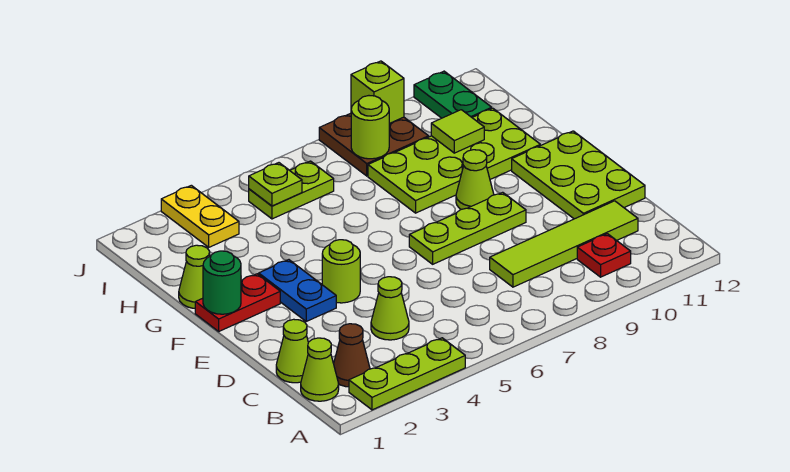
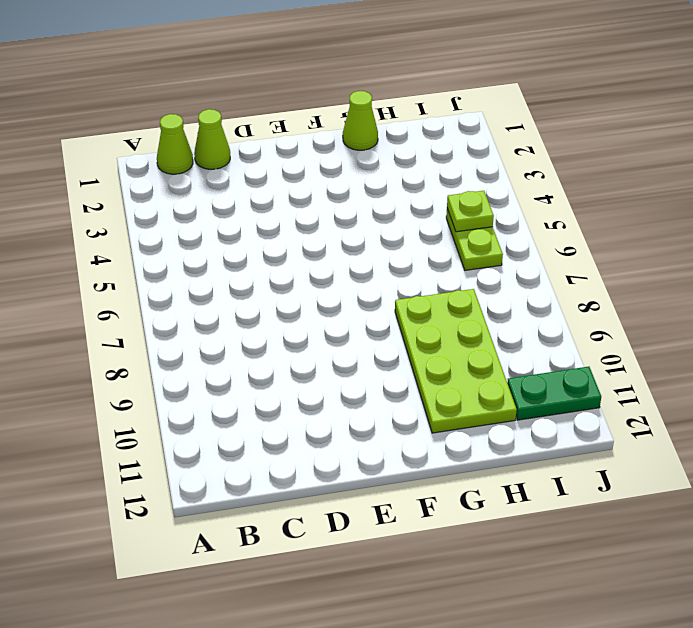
none -> lime 1x3 plate [349,338,465,410]
none -> brown 1x1 cone [334,324,370,387]
none -> red 1x1 plate [577,234,631,277]

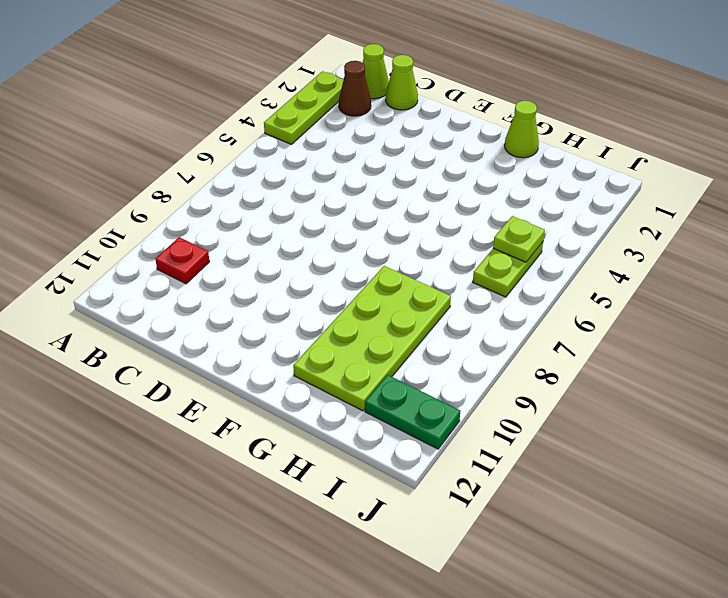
none -> lime 1x1 cone [371,277,409,340]
none -> lime 1x4 tile [490,201,638,287]
none -> lime 2x3 plate [512,131,645,219]

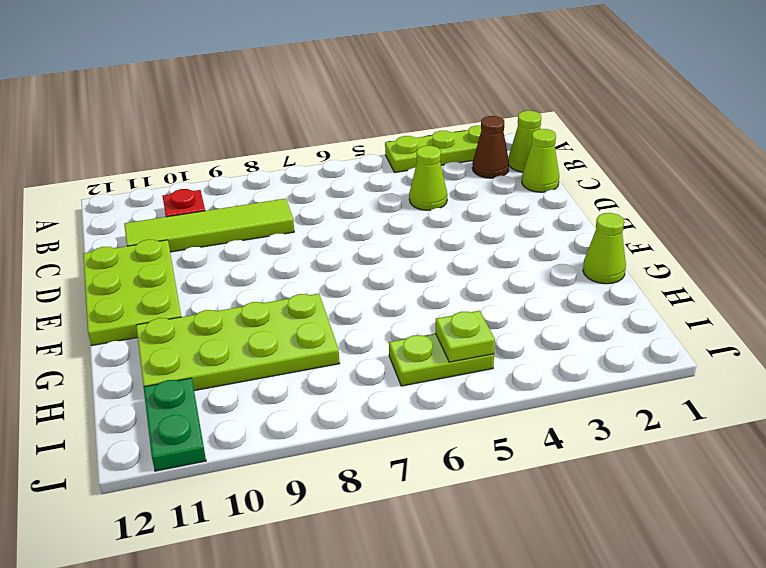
none -> blue 1x2 plate [259,260,336,321]
none -> lime 1x1 round brick [322,240,360,303]
none -> lime 1x3 plate [409,192,526,264]

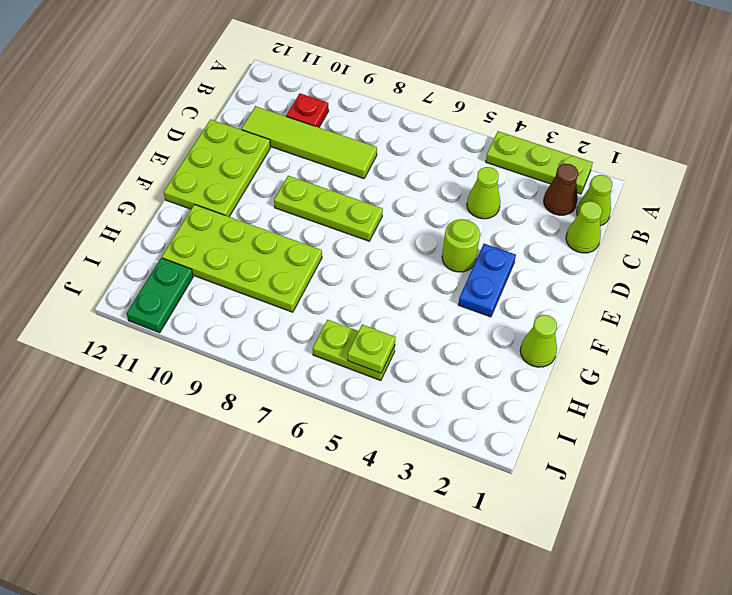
none -> red 1x2 plate [195,274,280,331]
none -> lime 1x1 cone [456,150,494,209]
none -> yellow 1x2 plate [161,185,239,247]

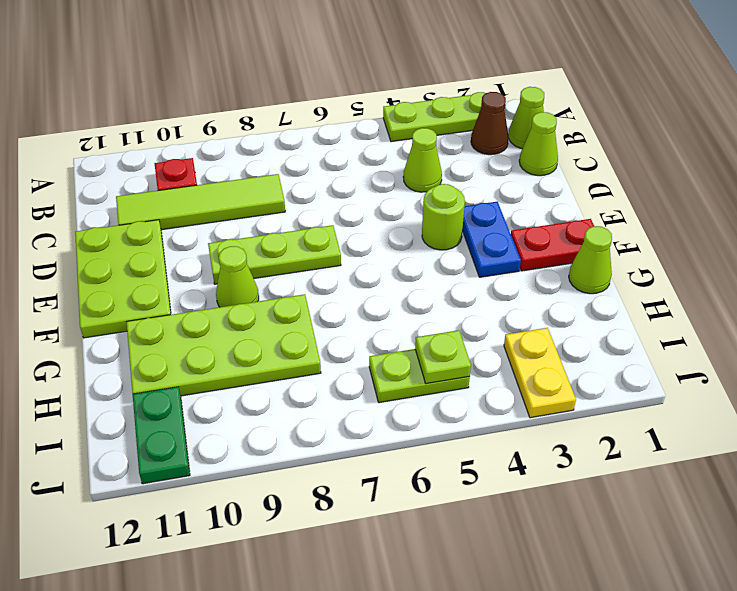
none -> brown 2x2 plate [319,113,429,176]
none -> green 1x1 round brick [203,251,241,314]
none -> lime 1x1 tile [431,110,484,153]

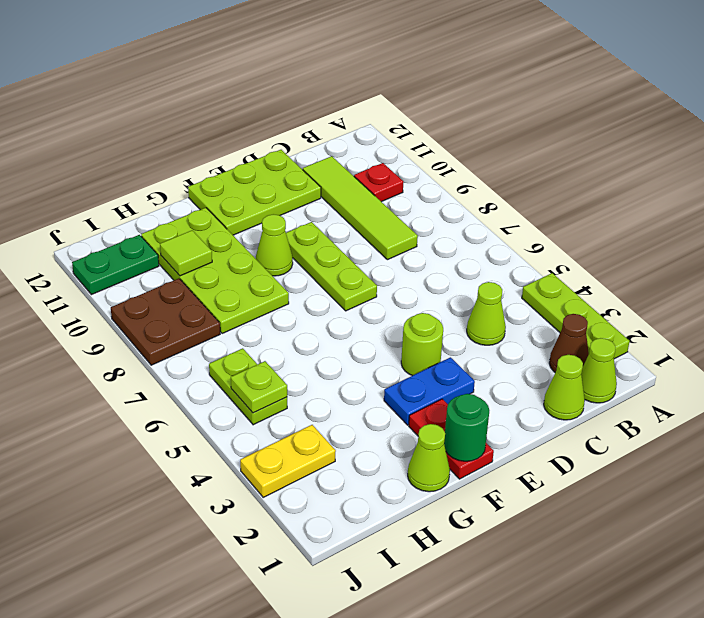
none -> lime 1x1 round brick [351,96,389,159]
none -> lime 1x1 brick [351,61,404,124]

